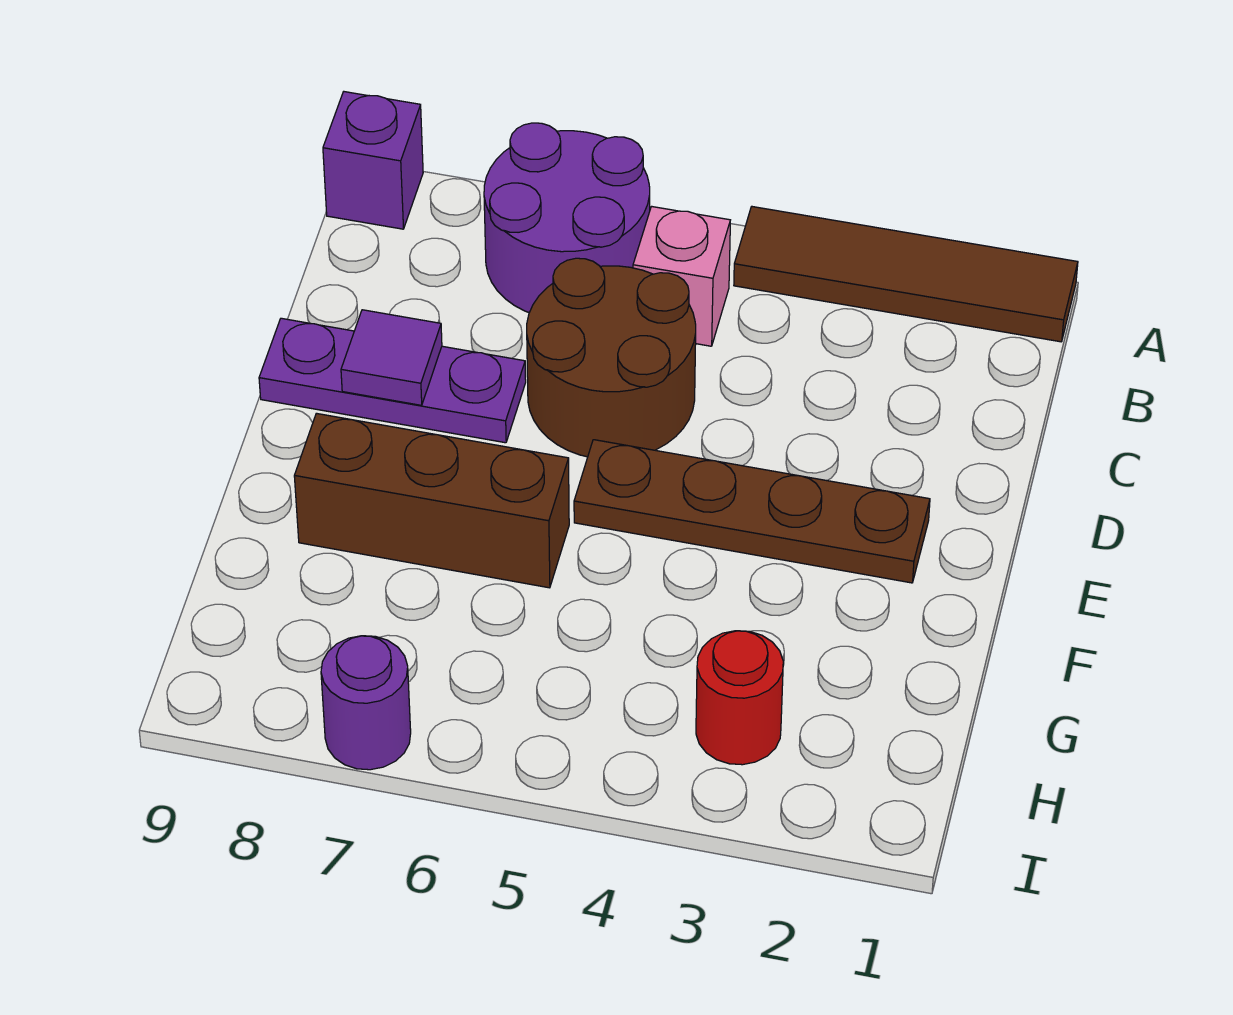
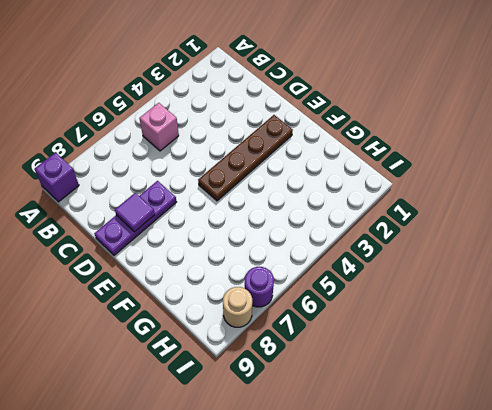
tan 1x1 round brick [223,287,252,327] -> none
none -> brown 1x4 tile [734,207,1078,342]
none -> purple 2x2 round brick [484,123,650,313]

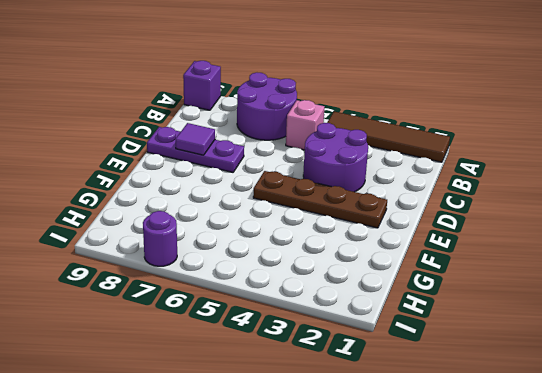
purple 2x2 round brick [303,123,368,192] -> none
none -> brown 2x2 round brick [527,258,696,457]
none -> brown 1x3 brick [294,413,569,588]

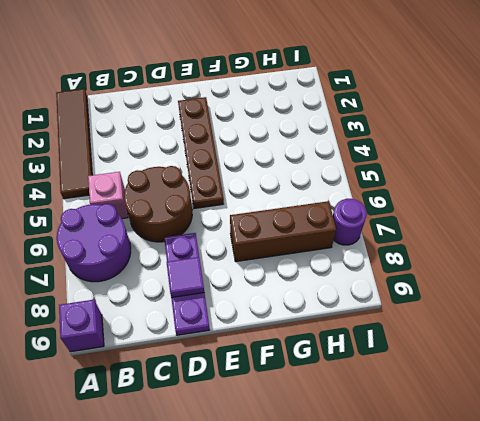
brown 1x3 brick [230,201,336,262] -> brown 1x3 brick turned to [294,413,569,588]
none -> red 1x1 round brick [696,631,783,765]

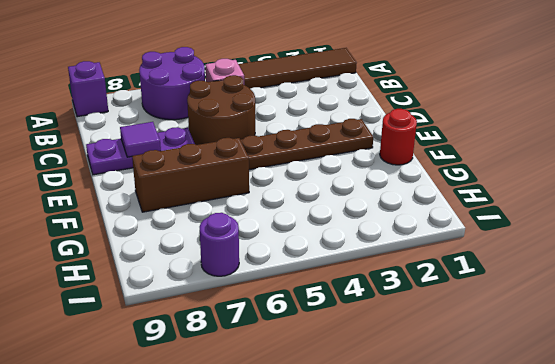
red 1x1 round brick [380,109,417,165] -> red 1x1 round brick moved to [696,631,783,765]

